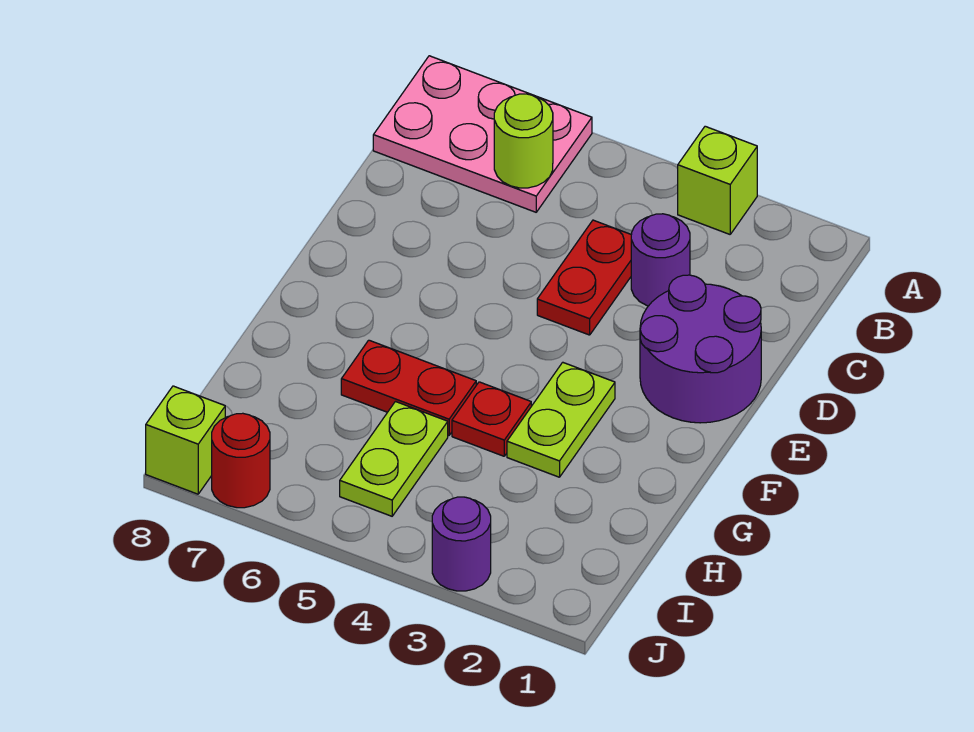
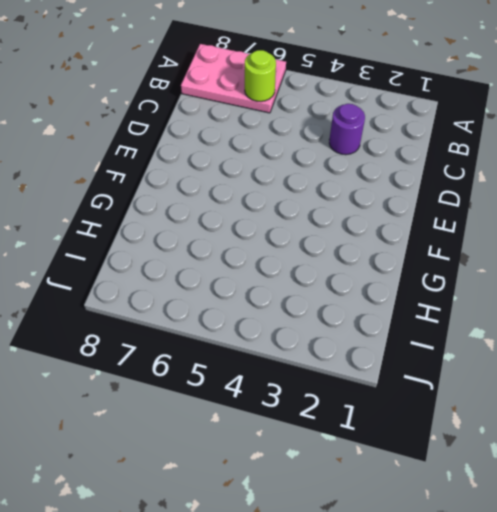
none -> lime 1x1 brick [678,126,757,234]
none -> red 1x2 plate [537,220,631,335]
none -> purple 2x2 round brick [640,275,761,423]

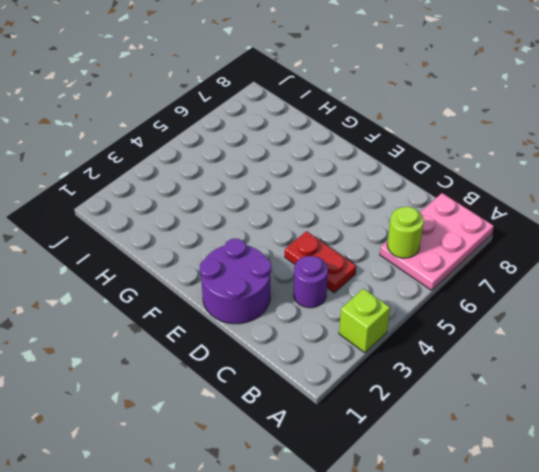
none -> lime 1x2 plate [507,362,615,477]
none -> red 1x1 plate [452,382,531,456]
none -> red 1x2 plate [341,340,476,435]

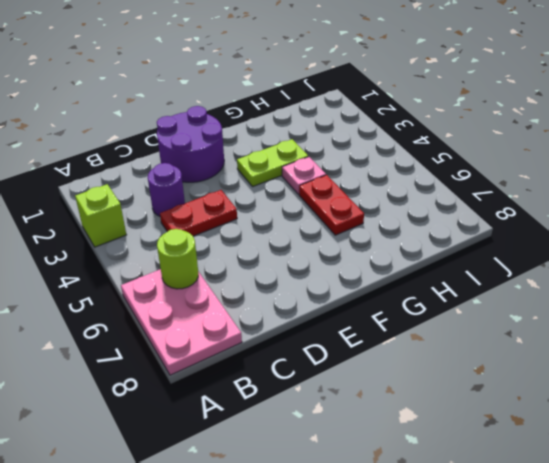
pink 1x1 plate [282,157,326,194] -> red 1x1 plate [452,382,531,456]
none -> lime 1x2 plate [340,402,448,516]
none -> purple 1x1 round brick [432,497,491,591]
none -> red 1x1 round brick [212,413,270,508]

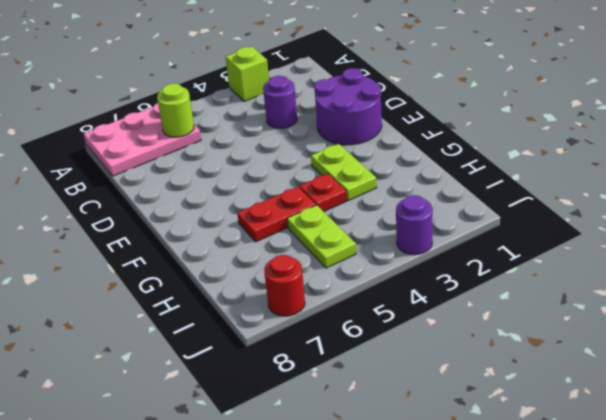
none -> red 1x2 plate [537,220,631,335]
none -> lime 1x1 brick [146,386,225,494]

